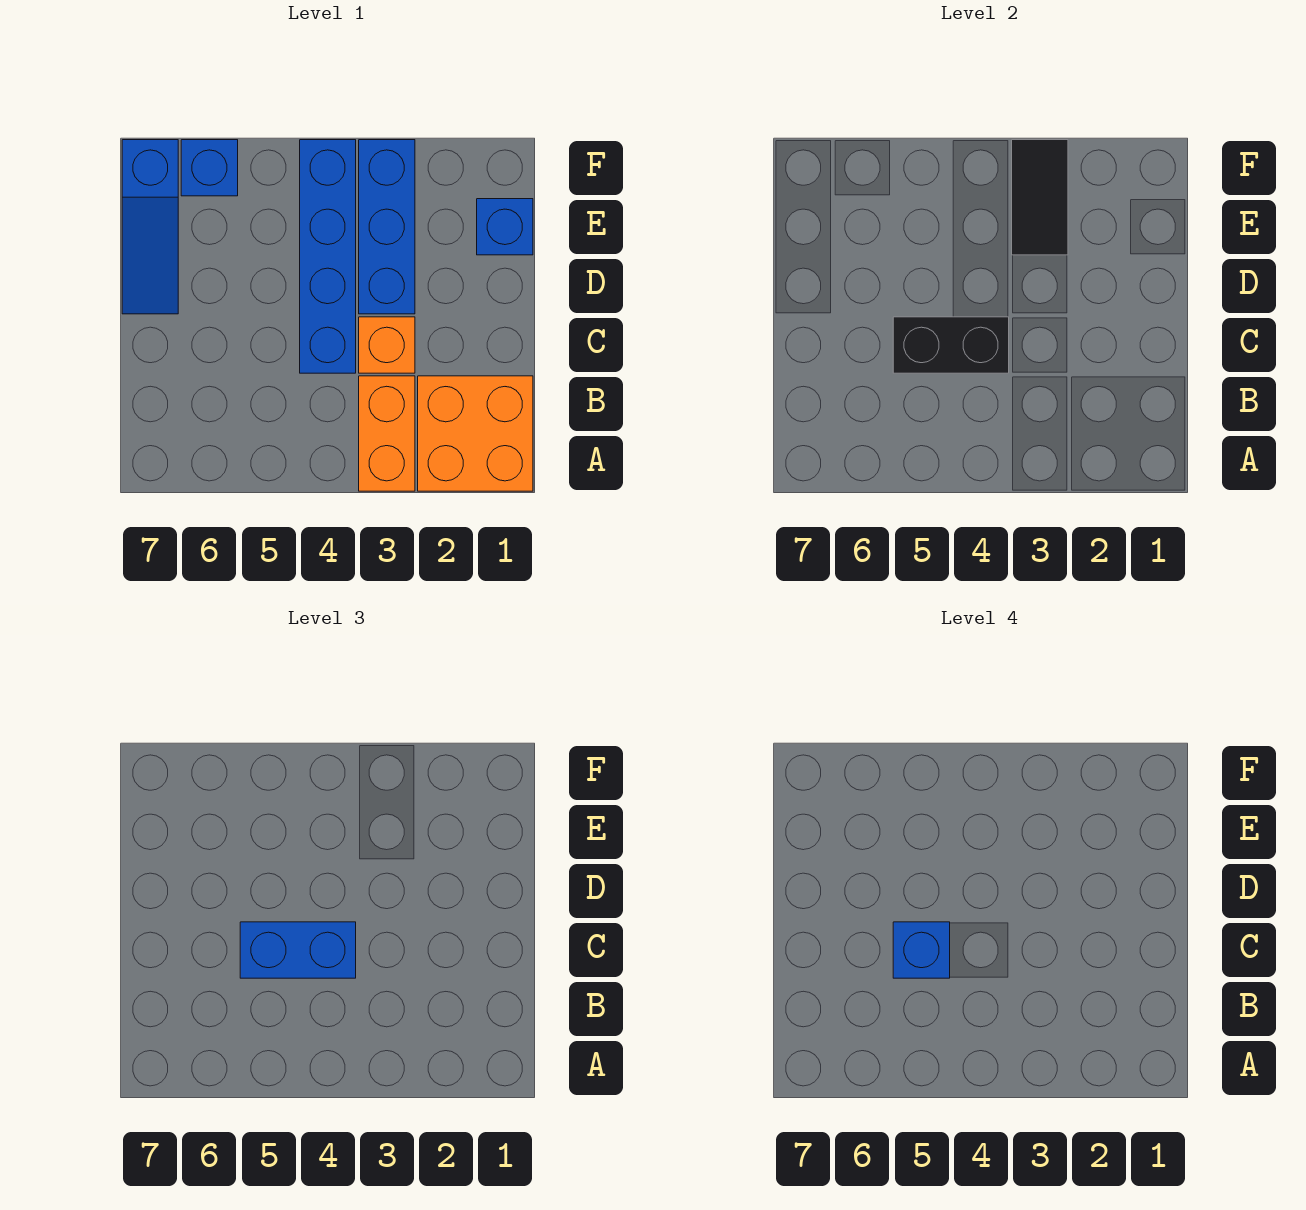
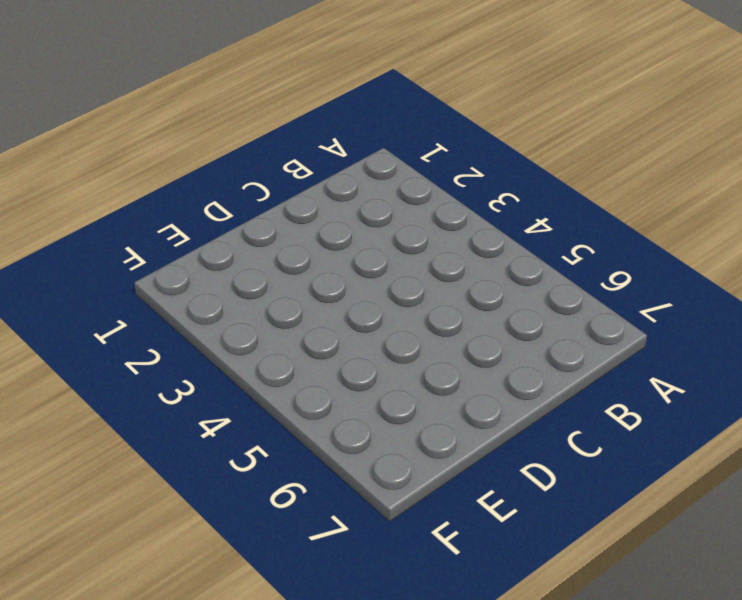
none -> orange 2x2 brick [418,376,533,491]
none -> orange 1x2 brick [359,376,415,491]
none -> orange 1x1 brick [359,317,415,373]

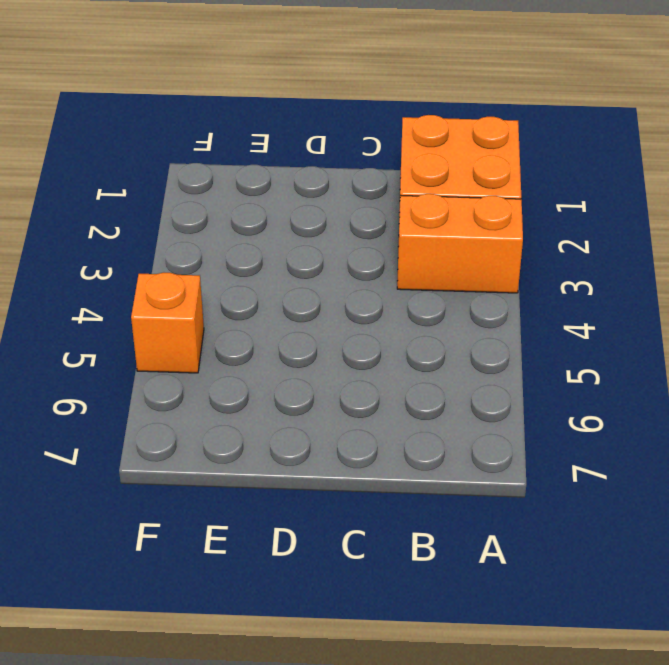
orange 1x1 brick [131,273,204,373] -> orange 1x1 brick moved to [359,317,415,373]
none -> blue 1x4 brick [300,140,356,373]
none -> blue 1x3 brick [359,140,415,314]
none -> blue 1x3 slope [122,140,178,314]

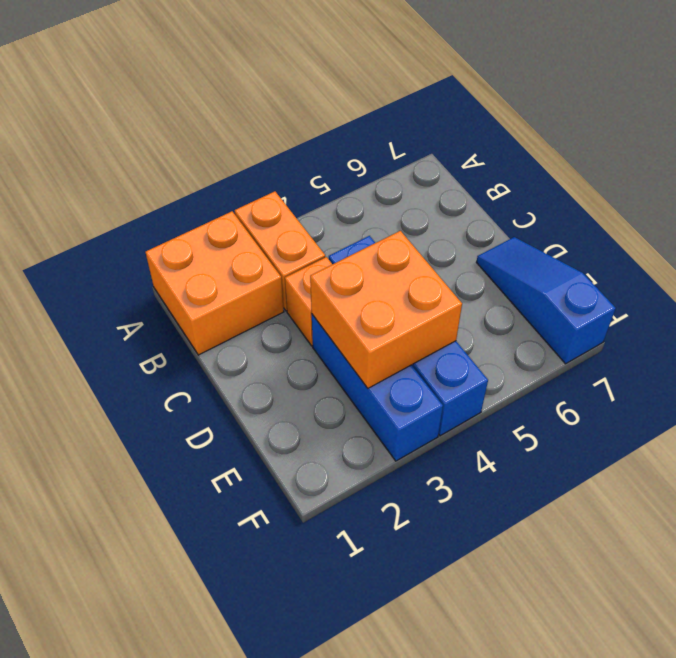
orange 2x2 brick [310,231,462,388] -> black 1x2 tile [1012,140,1068,255]
none -> blue 1x1 brick [477,199,533,255]
none -> blue 1x1 brick [181,140,238,196]
none -> black 1x2 brick [893,317,1009,373]

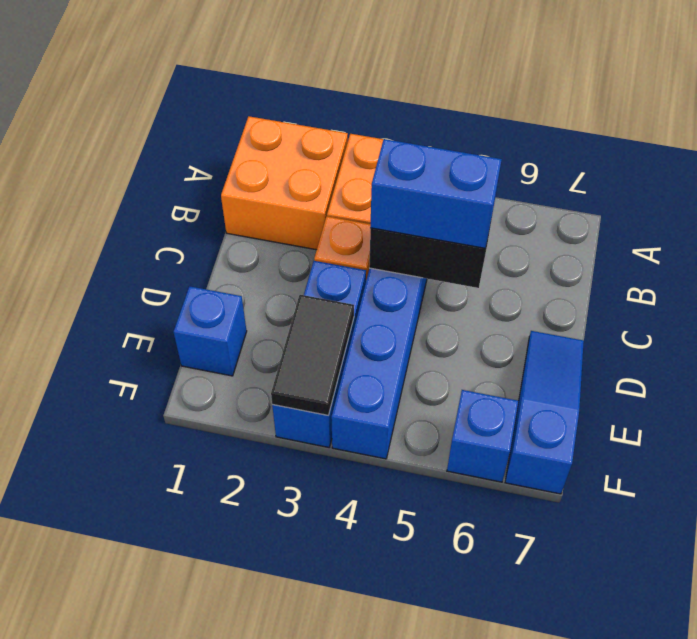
none -> blue 1x1 brick [893,922,950,978]

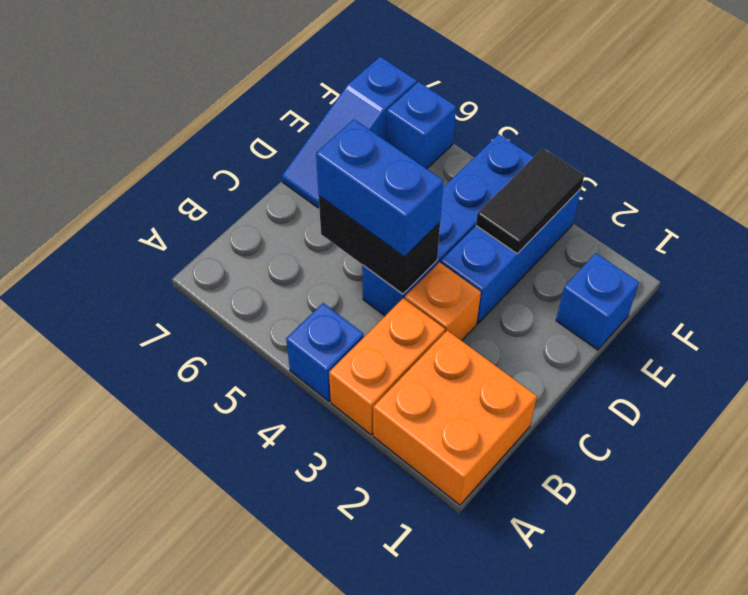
blue 1x1 brick [286,303,364,401] -> blue 1x1 brick moved to [893,922,950,978]

